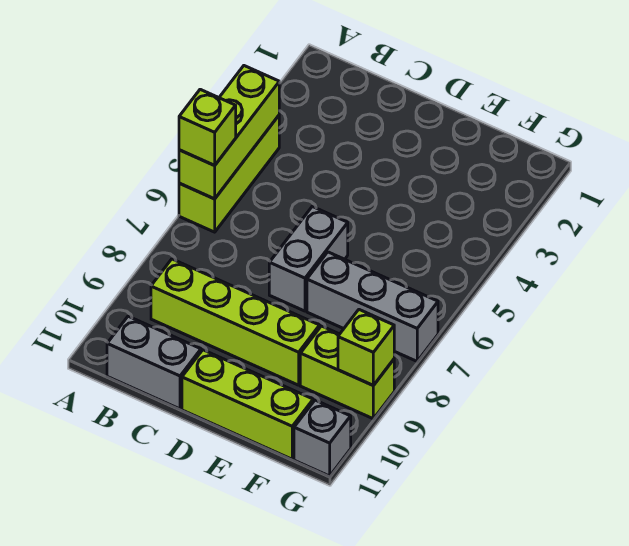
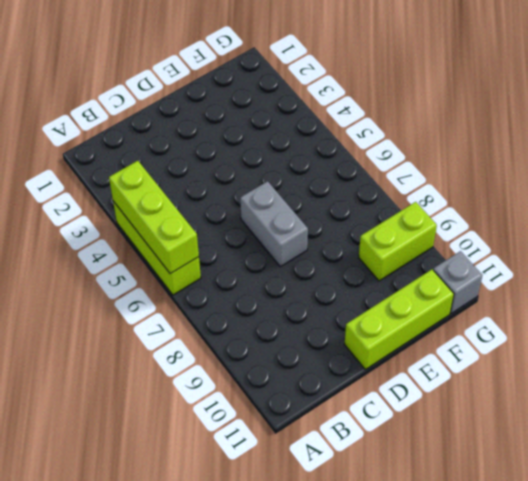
none -> lime 1x4 brick [151,259,320,385]
none -> grey 1x2 brick [107,316,201,409]

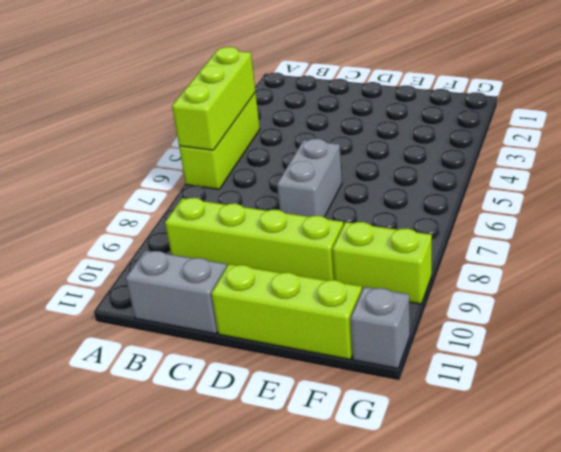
none -> grey 1x3 brick [307,252,438,361]
none -> lime 1x1 brick [338,310,394,385]

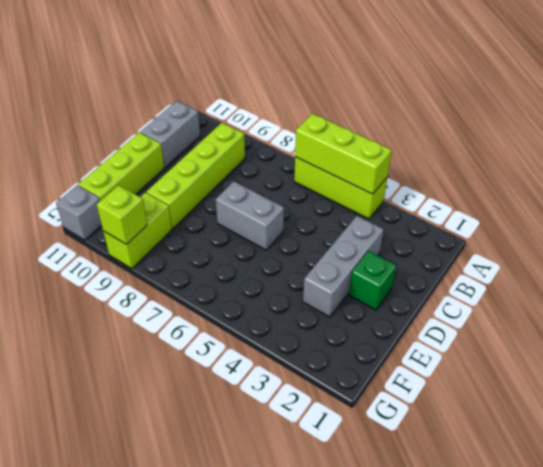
grey 1x3 brick [303,216,384,317] -> grey 1x3 brick moved to [307,252,438,361]
green 1x1 brick [349,251,396,310] -> none
none -> lime 1x1 brick [179,89,236,165]

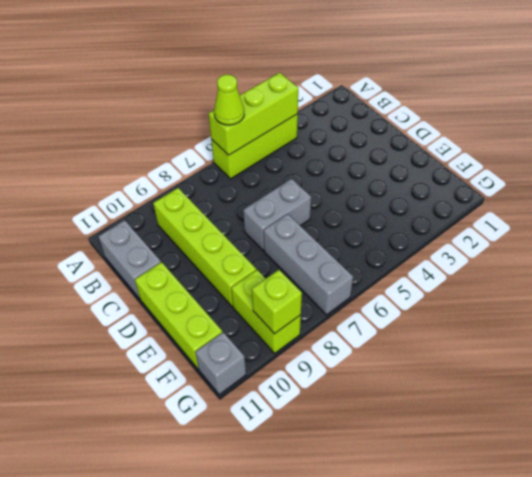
lime 1x1 cone [214,75,244,125] -> lime 1x1 brick [179,89,236,165]

